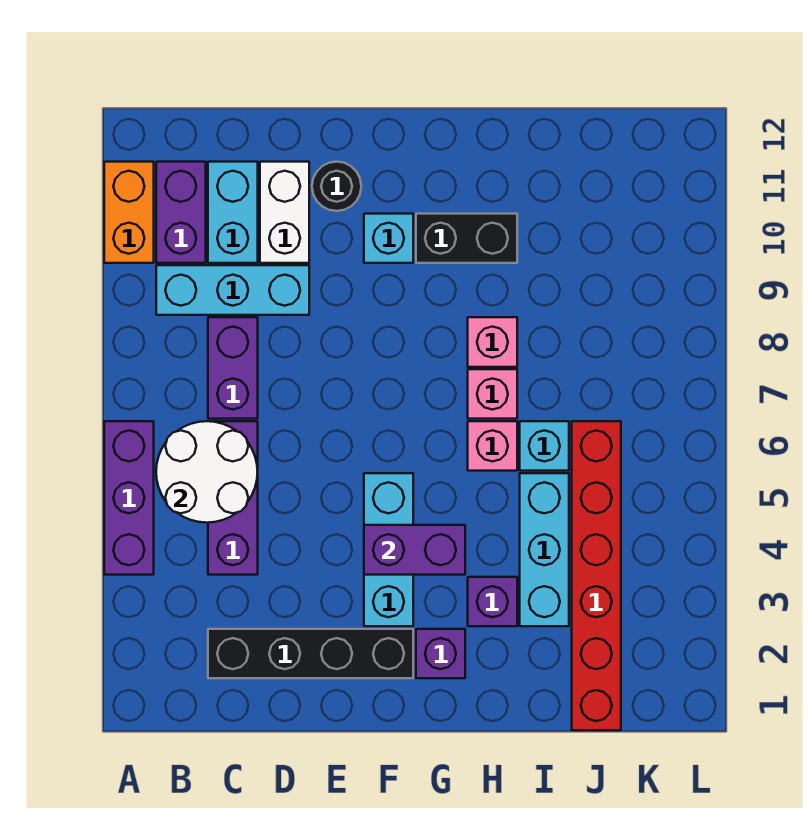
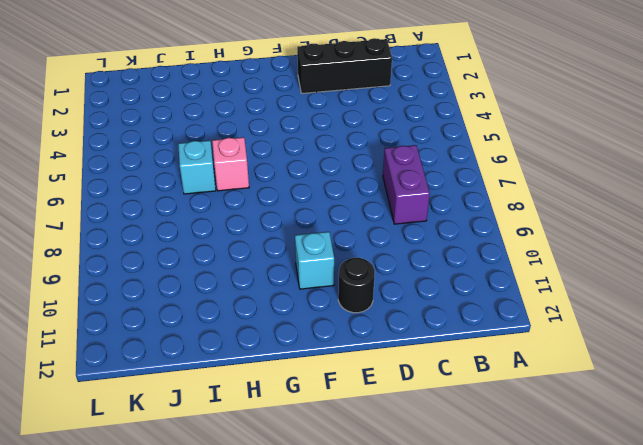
black 1x3 brick [297,38,392,93] -> black 1x4 brick [208,629,413,678]
none -> purple 1x3 brick [104,421,154,575]
none -> orange 1x2 brick [104,162,154,263]
none -> cyan 1x3 brick [156,265,309,315]

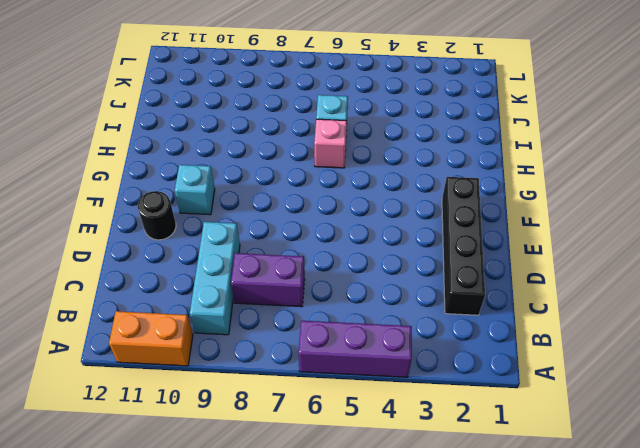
none -> purple 1x2 brick [156,162,206,263]
none -> purple 1x3 brick [208,421,258,575]
none -> cyan 1x2 brick [208,162,258,263]

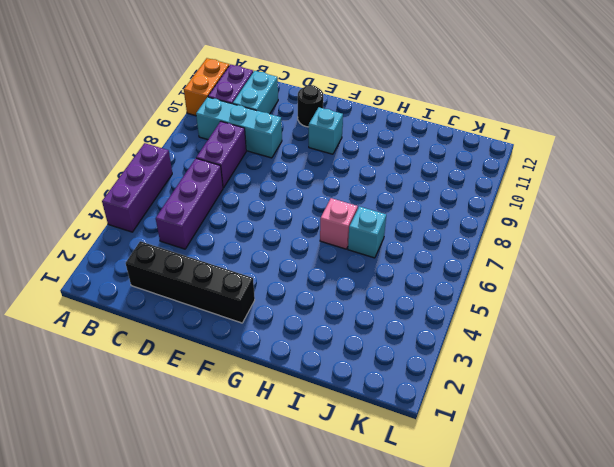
none -> white 1x2 brick [260,162,309,263]
none -> cyan 1x3 brick [364,473,413,626]
none -> purple 1x1 brick [416,629,465,678]

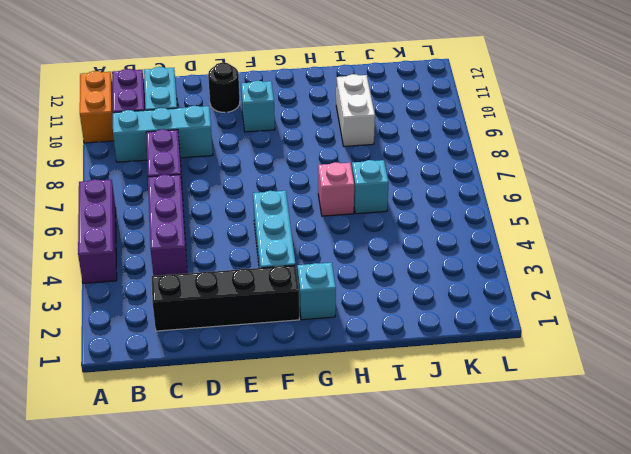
cyan 1x1 brick [297,263,336,320] -> purple 1x1 brick [416,629,465,678]
white 1x2 brick [336,74,375,146] -> white 1x2 brick moved to [260,162,309,263]
none -> black 1x2 brick [416,214,517,263]
none -> purple 1x1 brick [468,577,517,626]
none -> pink 1x1 brick [468,369,517,419]

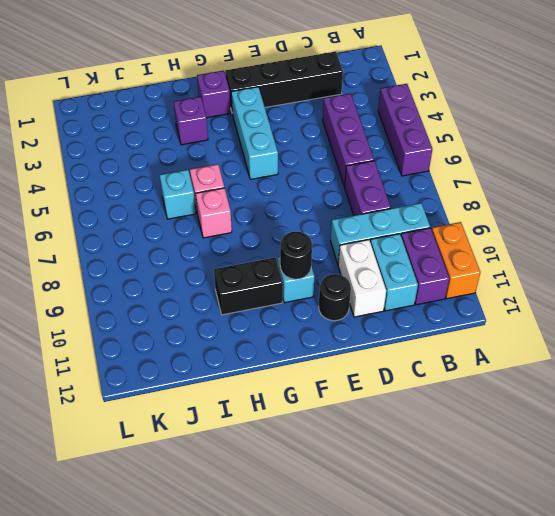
black 1x1 round brick [280,232,312,279] -> none
none -> pink 1x1 brick [468,317,517,367]
none -> cyan 1x3 brick [520,473,569,626]
none -> red 1x6 brick [572,421,621,730]

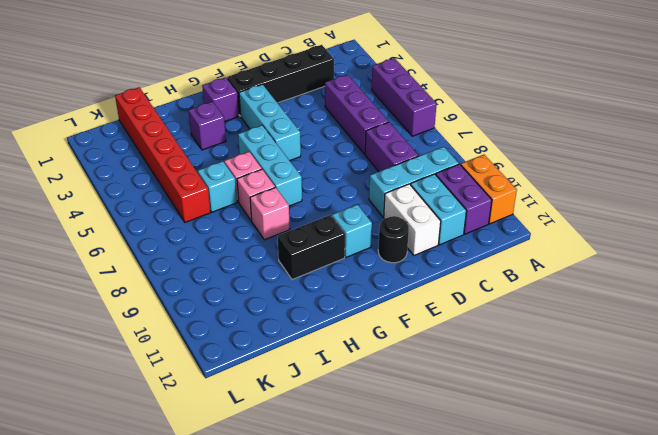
cyan 1x3 brick [238,125,302,206] -> cyan 1x3 brick moved to [520,473,569,626]
none -> white 2x2 round brick [156,421,258,523]
none -> purple 1x2 brick [364,525,465,575]

